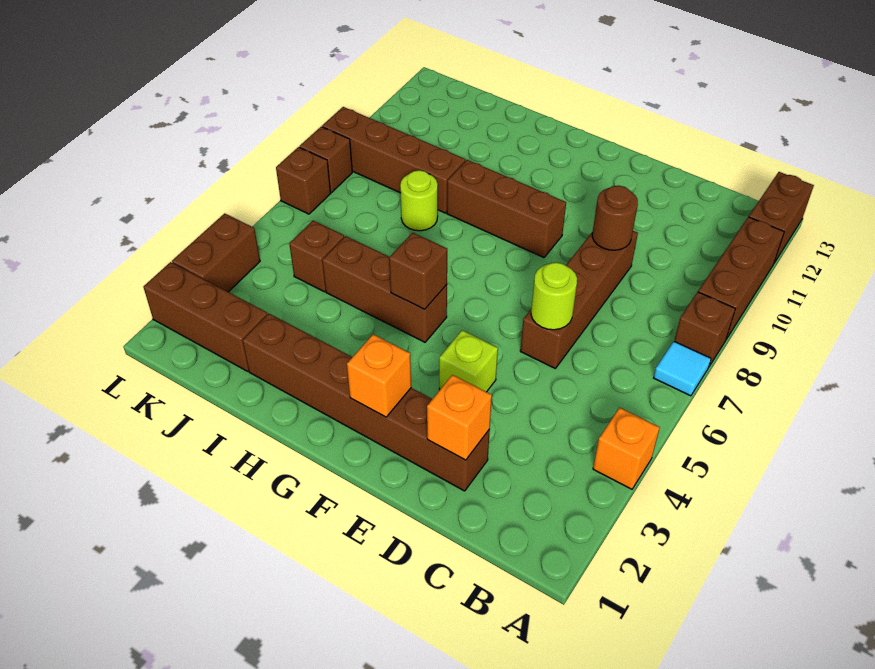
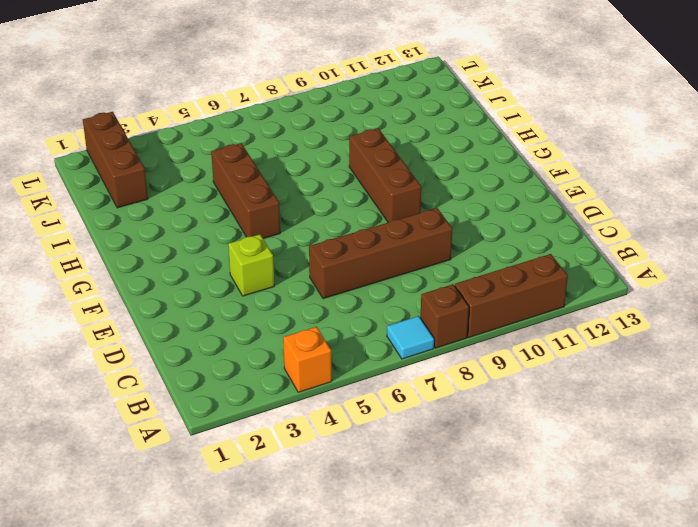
none -> brown 1x2 brick [749,172,814,263]
none -> brown 1x6 brick [242,314,490,491]
none -> lime 1x1 round brick [400,170,438,231]

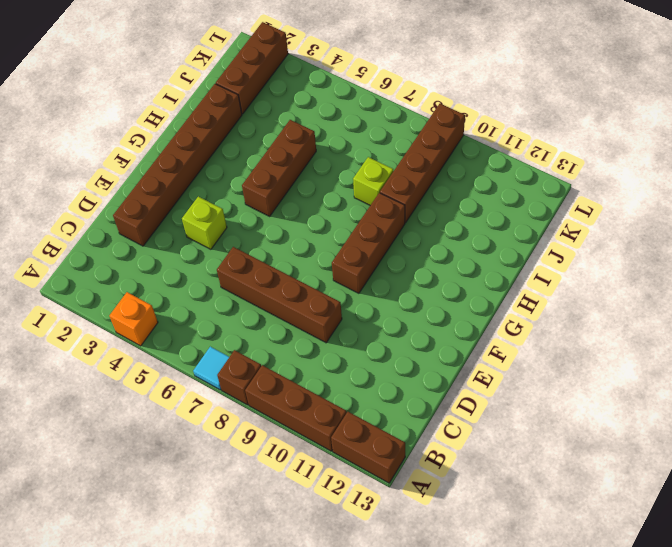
lime 1x1 brick [353,157,393,205] -> lime 1x1 round brick [400,170,438,231]
none -> brown 1x1 brick [289,220,344,292]
none -> brown 1x2 brick [172,213,260,292]
none -> brown 1x1 brick [276,147,331,214]

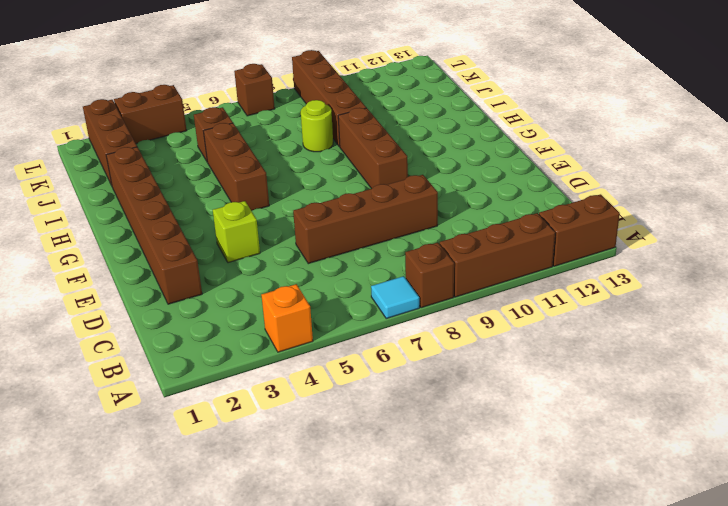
none -> brown 1x1 brick [299,127,352,192]
none -> orange 1x1 brick [427,375,492,460]
none -> lime 1x1 round brick [531,262,577,330]

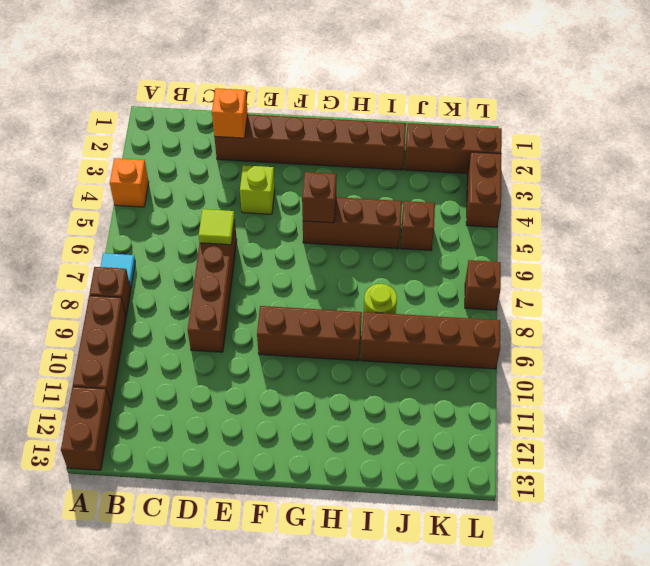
lime 1x1 tile [199,209,235,245] -> lime 1x1 round brick [531,262,577,330]
none -> brown 1x1 brick [299,127,352,192]
none -> brown 1x1 round brick [592,186,638,250]
none -> orange 1x1 brick [347,334,411,417]

